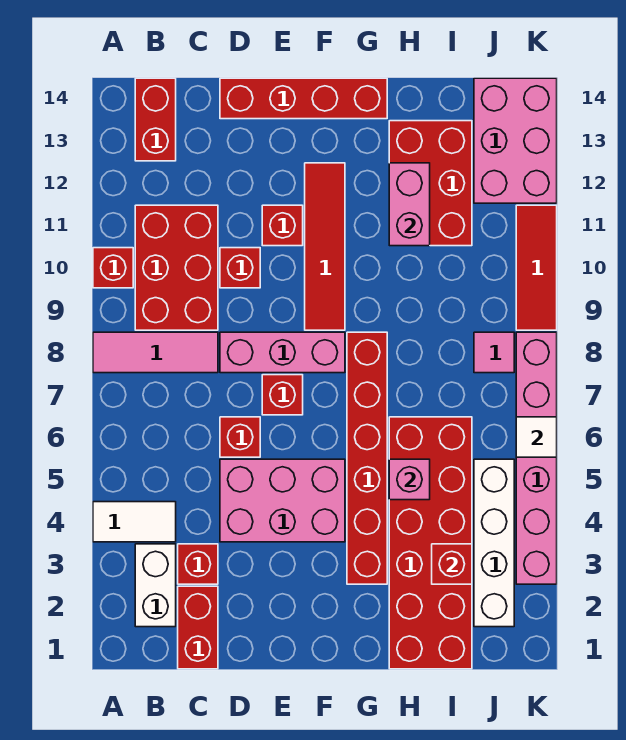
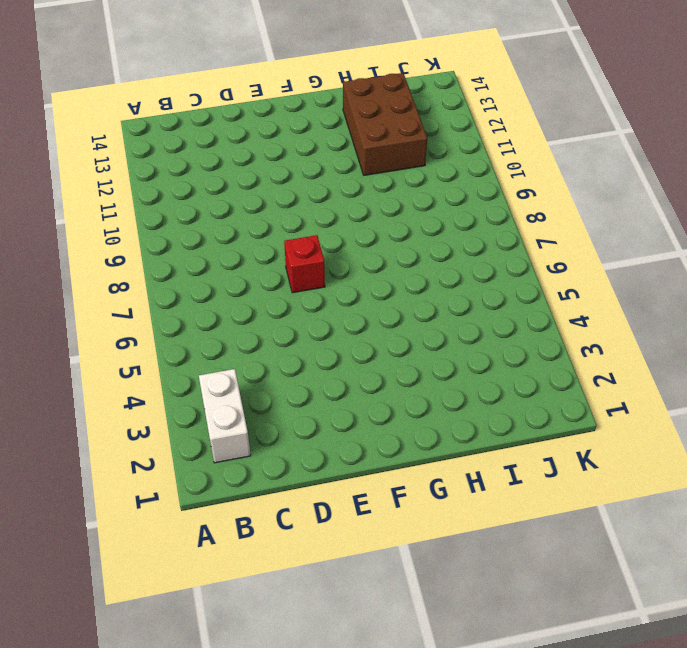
brown 2x3 brick [343,73,427,175] -> red 2x3 brick [389,121,472,246]
none -> white 1x2 tile [93,502,176,542]
none -> pink 1x3 tile [93,332,218,373]
none -> red 1x1 brick [93,248,133,288]

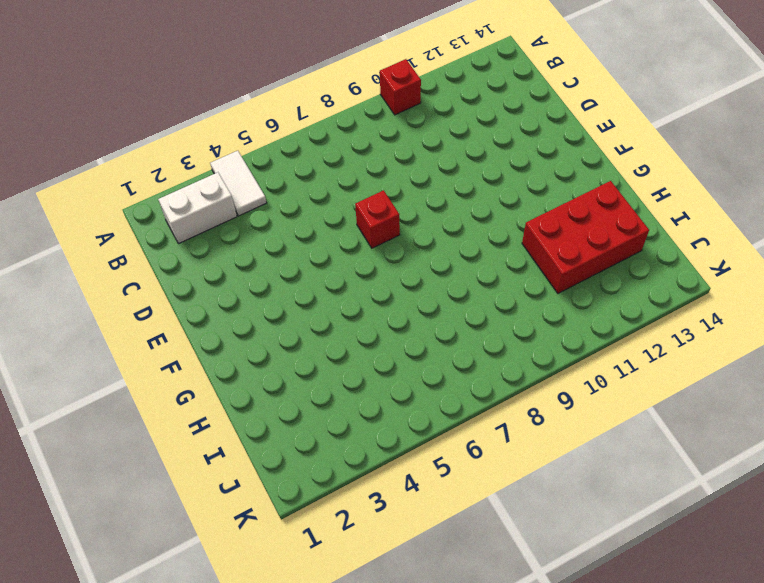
none -> pink 1x3 tile [93,332,218,373]
none -> red 2x3 brick [135,205,218,330]
none -> red 1x2 brick [135,78,176,161]

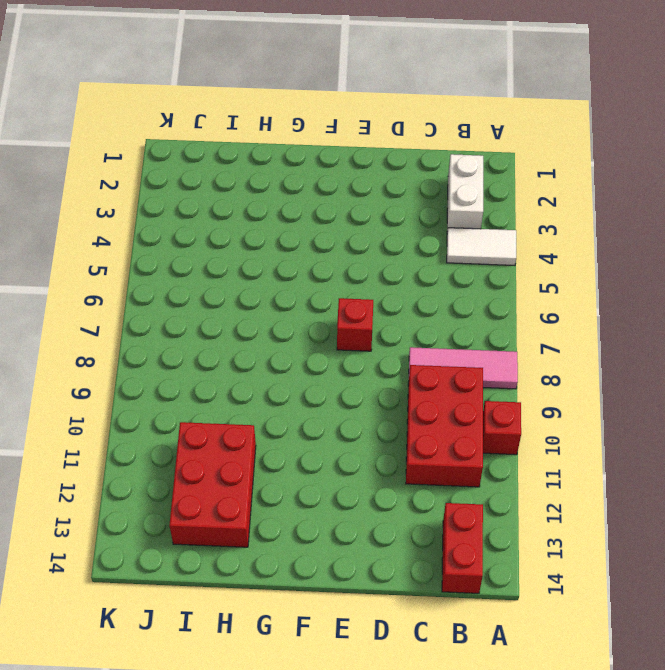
none -> red 1x2 brick [178,586,218,669]
none -> red 1x1 brick [178,544,218,584]
none -> pink 2x3 brick [220,459,345,542]

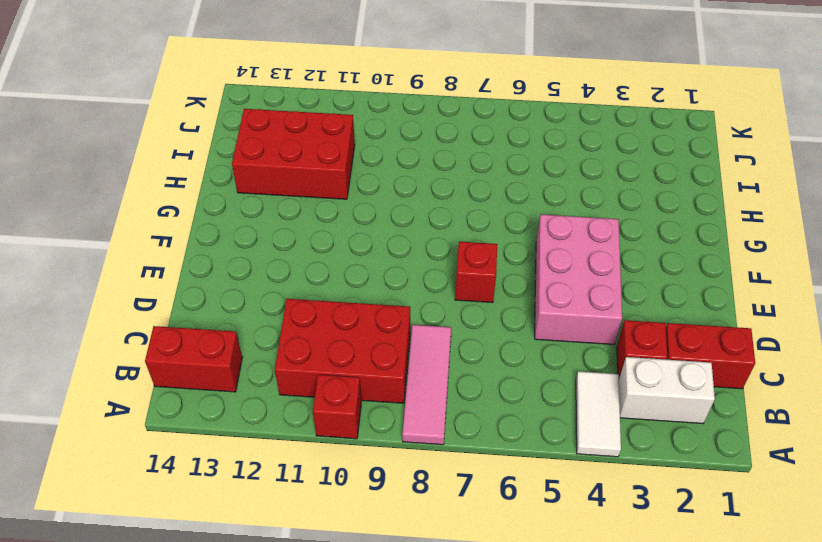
none -> red 1x1 brick [220,417,260,457]
none -> pink 1x3 brick [220,332,345,373]
none -> red 1x1 brick [220,248,260,288]

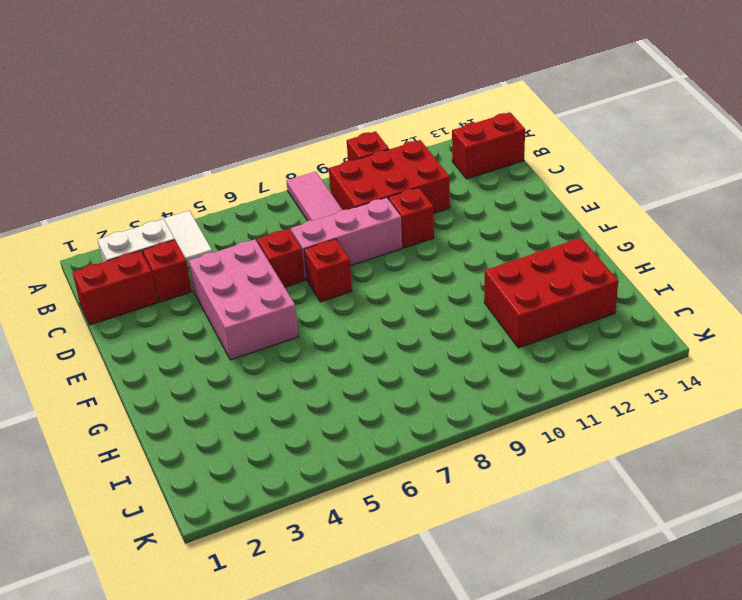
pink 1x3 brick [291,198,402,280] -> pink 1x3 brick turned to [220,332,345,373]
none -> red 1x4 brick [220,78,387,119]
none -> red 1x1 brick [262,205,303,246]
none -> red 1x4 tile [305,163,345,330]

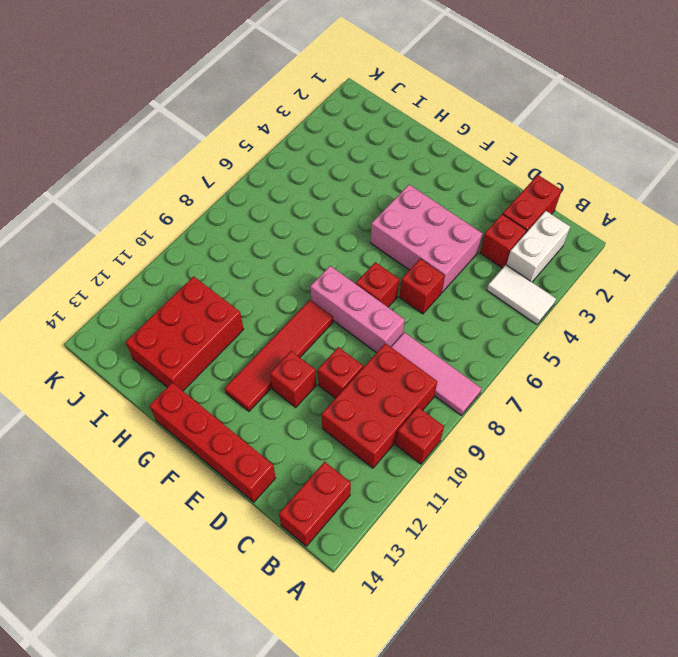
none -> red 1x6 brick [347,332,387,584]
none -> red 2x6 brick [389,417,472,669]
none -> white 1x4 brick [474,459,514,627]

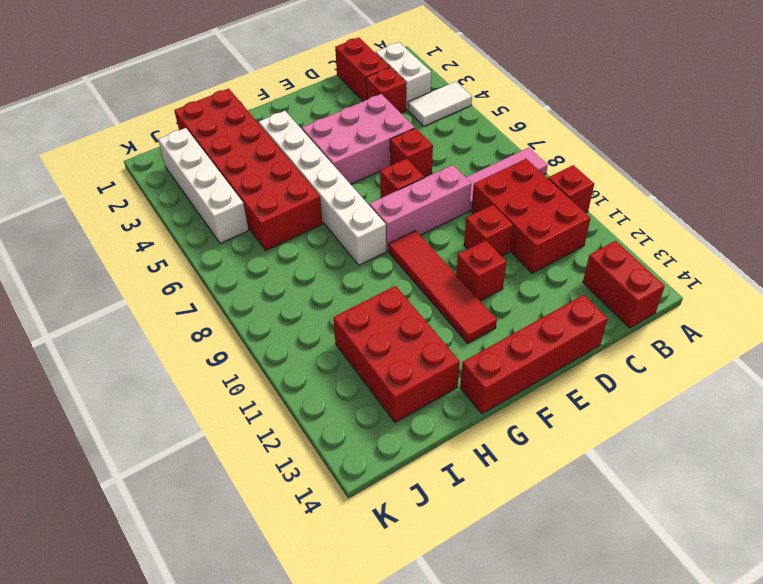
white 1x6 brick [259,111,386,265] -> red 1x6 brick [347,332,387,584]
none -> pink 1x1 tile [474,332,514,373]
none -> pink 2x3 brick [474,78,557,203]
none -> pink 1x6 brick [516,332,557,584]

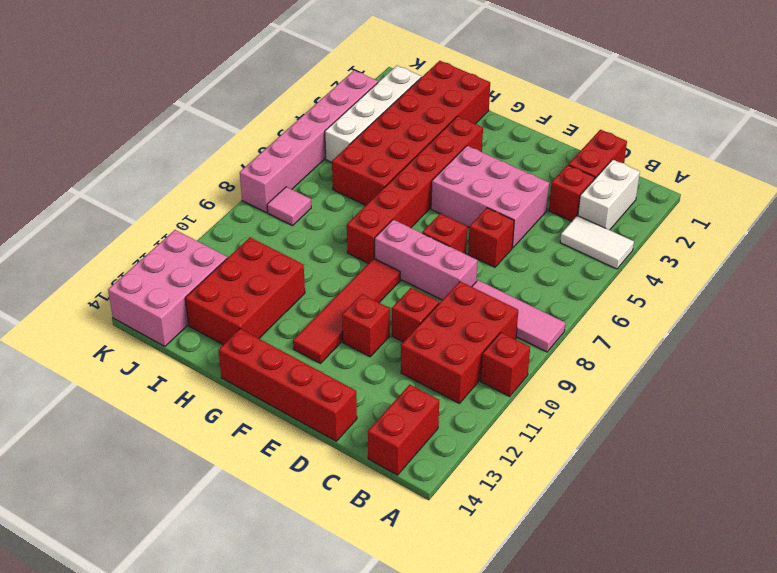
none -> red 1x3 tile [516,205,557,330]
none -> pink 1x1 brick [389,459,430,500]
none -> pink 1x2 brick [389,163,430,246]

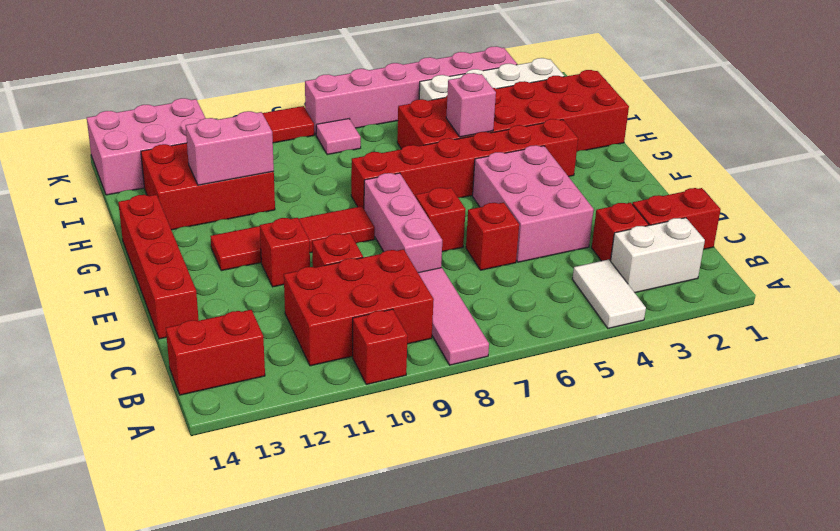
none -> red 1x1 brick [432,544,472,584]
none -> white 1x1 tile [516,417,557,457]

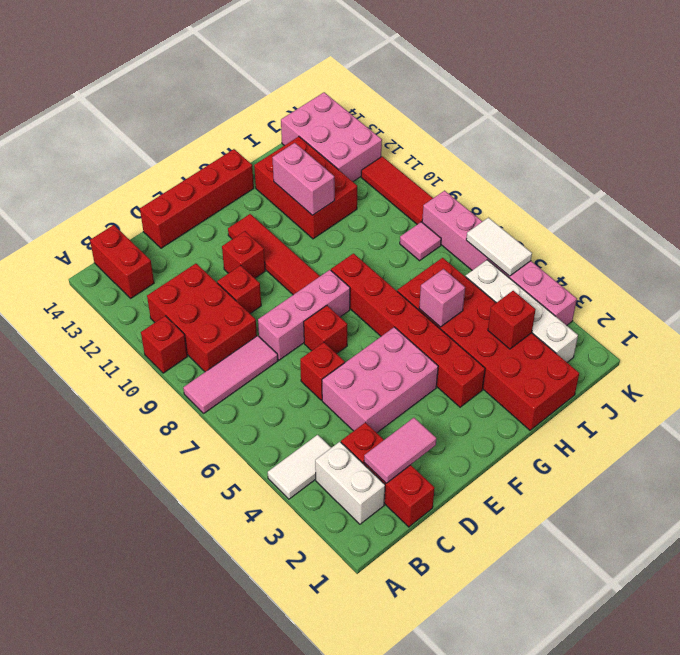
pink 1x2 tile [364,418,436,483] -> none
white 1x2 tile [466,218,532,276] -> white 1x1 tile [516,417,557,457]

